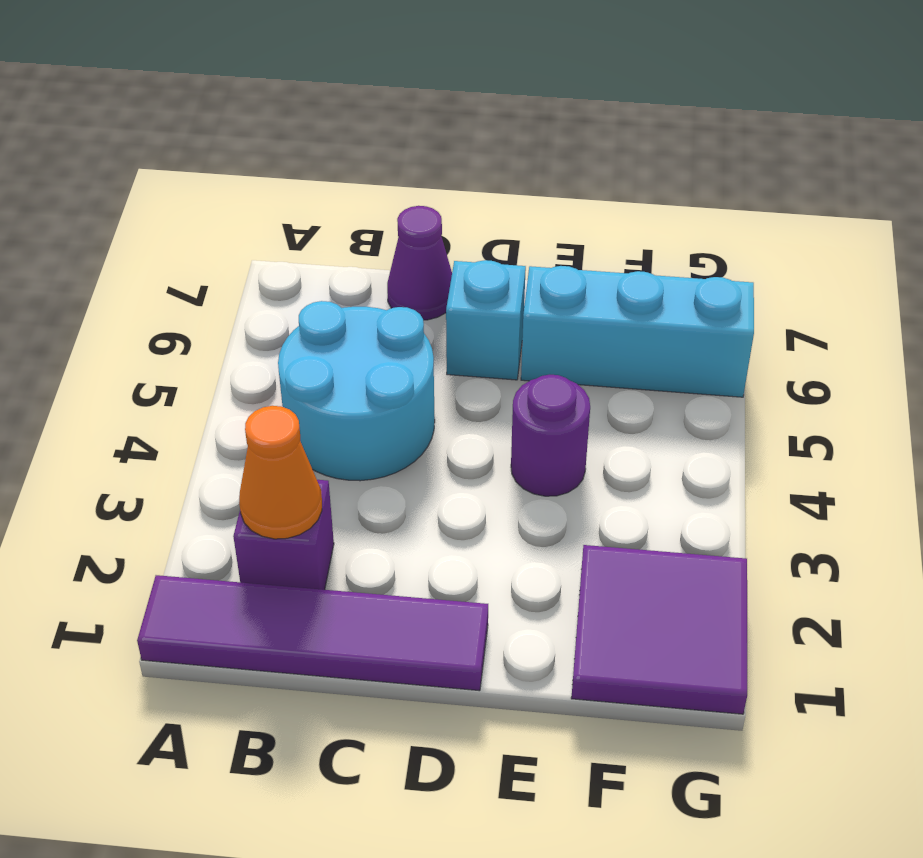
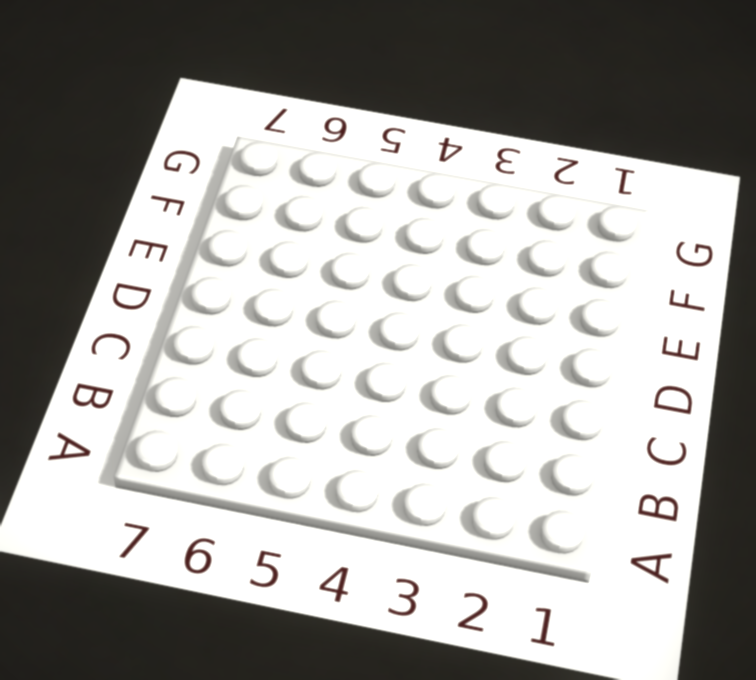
none -> purple 1x4 tile [137,575,488,691]
none -> purple 1x1 brick [233,480,334,590]

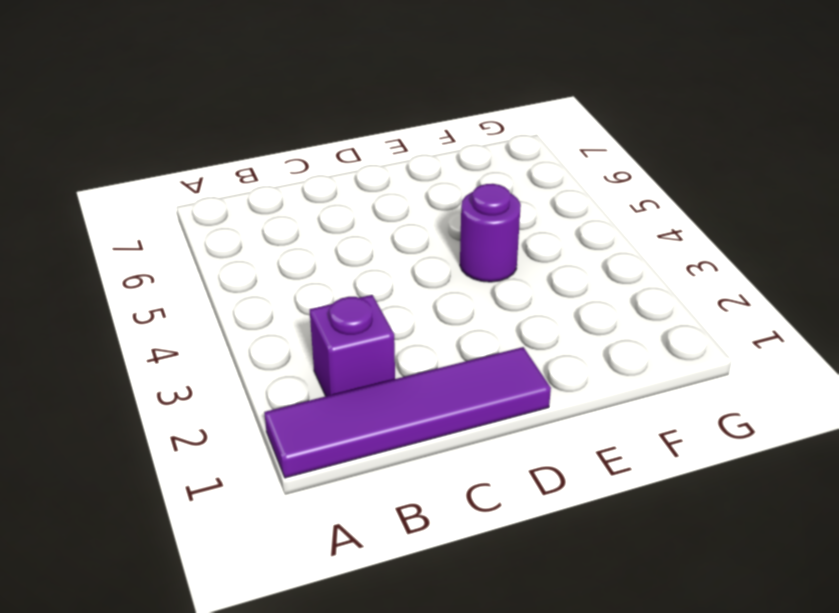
none -> cyan 2x2 round brick [278,301,435,481]
none -> purple 1x1 cone [387,206,452,320]

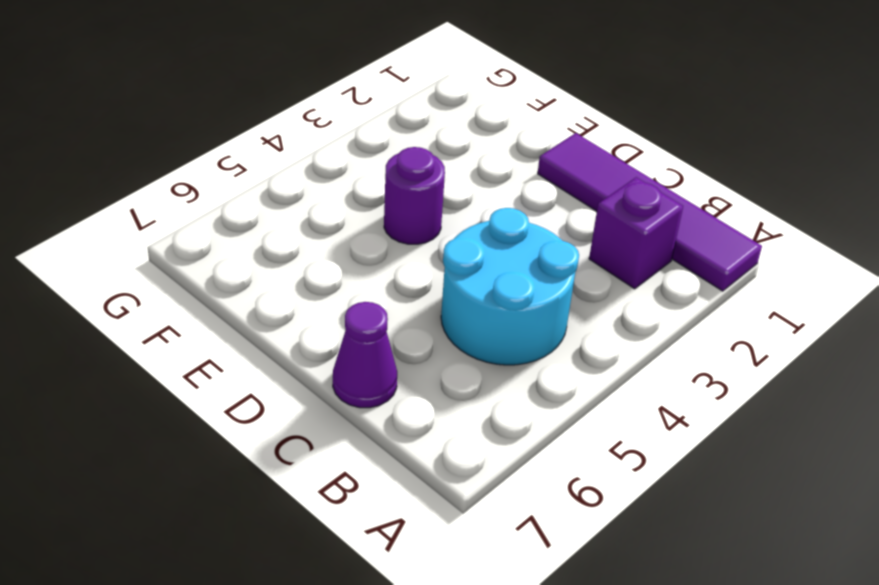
none -> cyan 1x1 brick [446,260,526,380]
none -> cyan 1x3 brick [521,266,754,397]

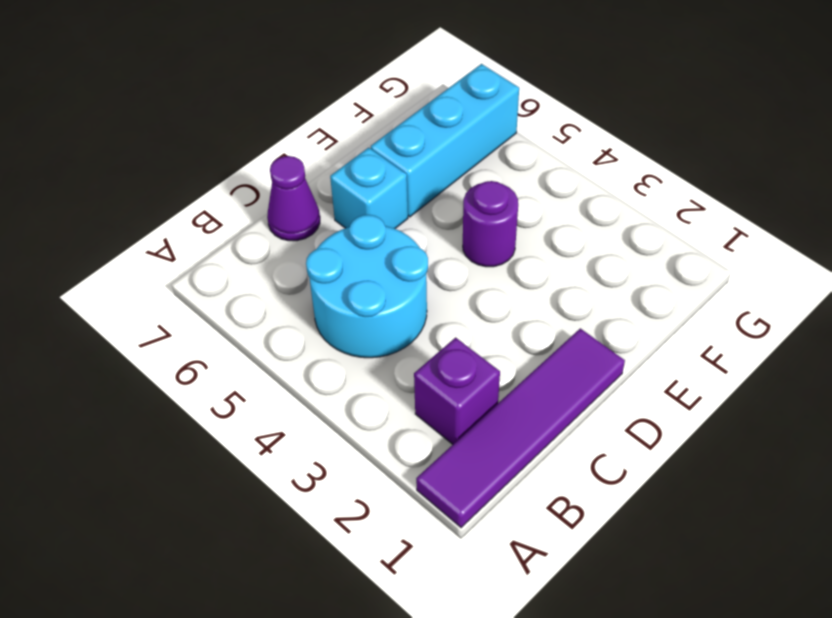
none -> purple 2x2 tile [571,545,747,714]
none -> orange 1x1 cone [239,406,322,539]

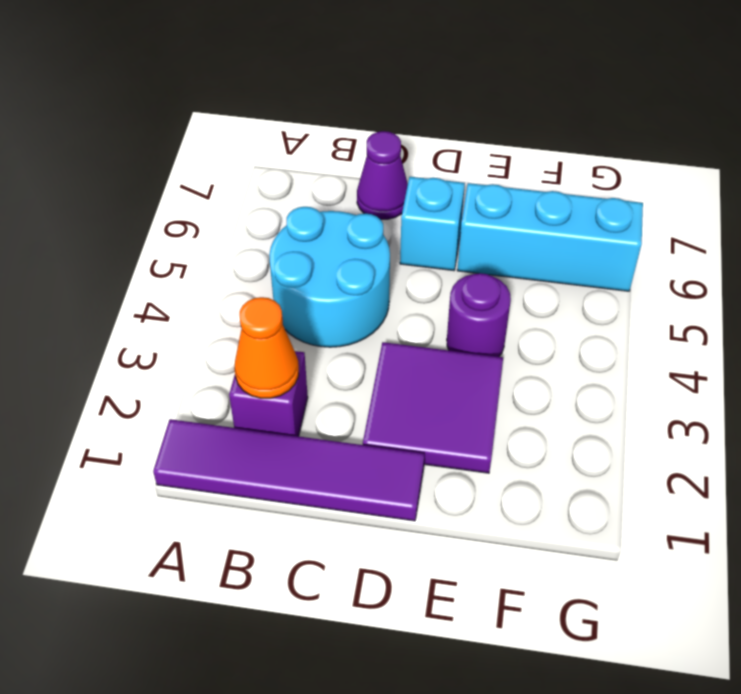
purple 2x2 tile [363,342,503,473] -> purple 2x2 tile moved to [571,545,747,714]

